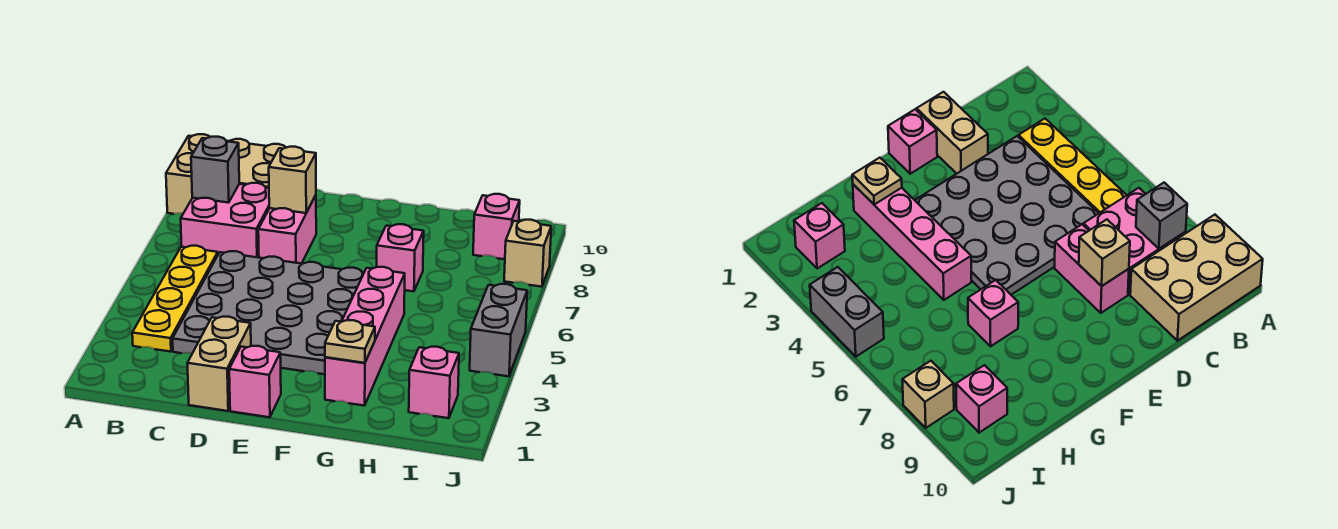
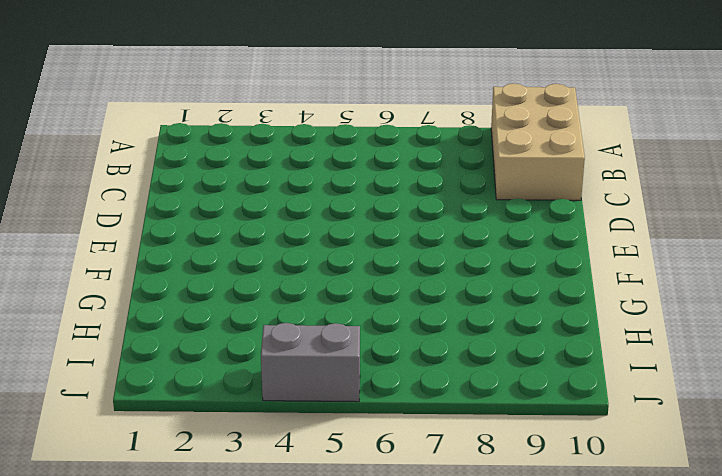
none -> yellow 1x4 plate [132,246,218,352]
none -> pink 2x2 brick [181,183,269,258]
none -> grey 4x4 plate [173,251,364,374]

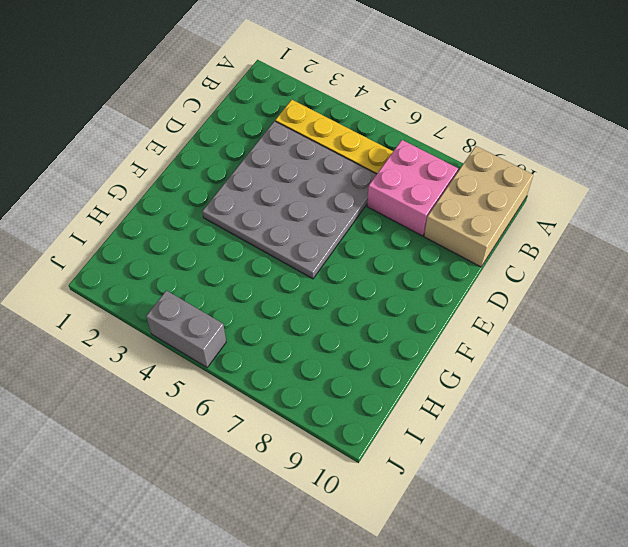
none -> tan 1x2 brick [187,317,251,411]
none -> pink 1x2 brick [258,195,316,264]
none -> pink 1x1 brick [229,346,281,417]

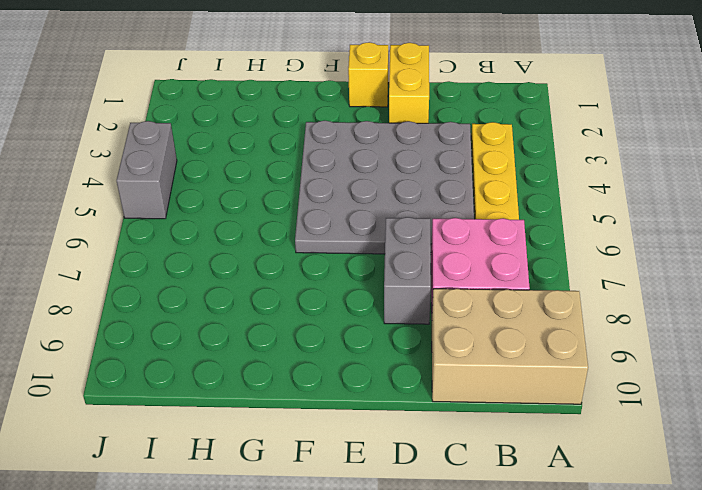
yellow 1x2 brick [389,43,429,123] -> tan 1x2 brick [187,317,251,411]
grey 1x2 brick [384,217,431,324] -> pink 1x2 brick [258,195,316,264]
yellow 1x1 brick [348,42,388,107] -> pink 1x1 brick [229,346,281,417]
none -> pink 1x4 brick [325,267,405,406]
none -> pink 1x1 brick [377,224,424,291]
none -> pink 1x1 brick [409,347,459,418]

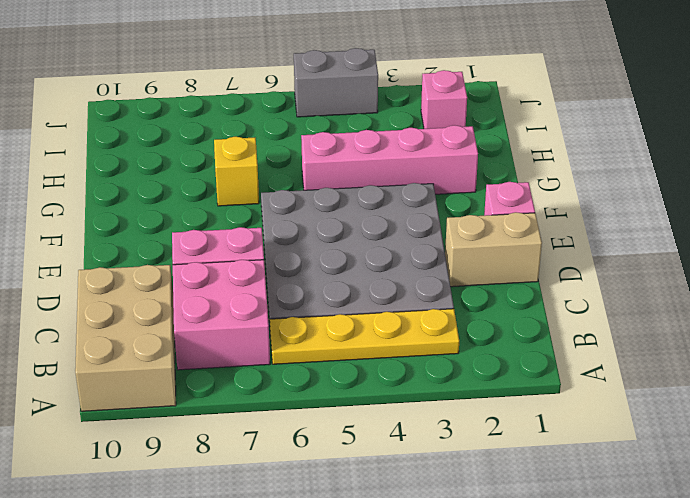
yellow 1x1 brick [214,137,259,206] -> pink 1x1 brick [377,224,424,291]
none -> pink 1x1 brick [473,194,520,259]
none -> tan 1x1 brick [504,220,551,287]
none -> grey 1x1 brick [191,137,239,203]

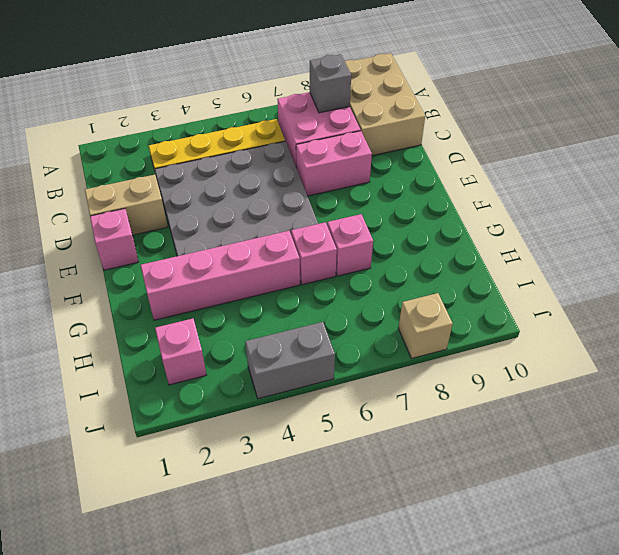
pink 1x1 brick [291,222,337,285] -> pink 1x1 brick moved to [473,194,520,259]
none -> tan 1x1 brick [269,147,316,213]
none -> tan 1x1 plate [325,320,375,363]

